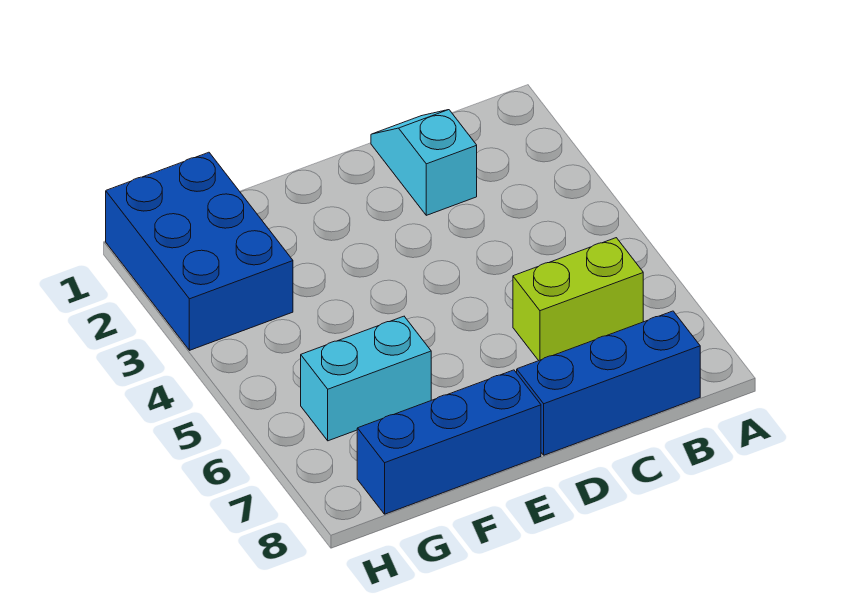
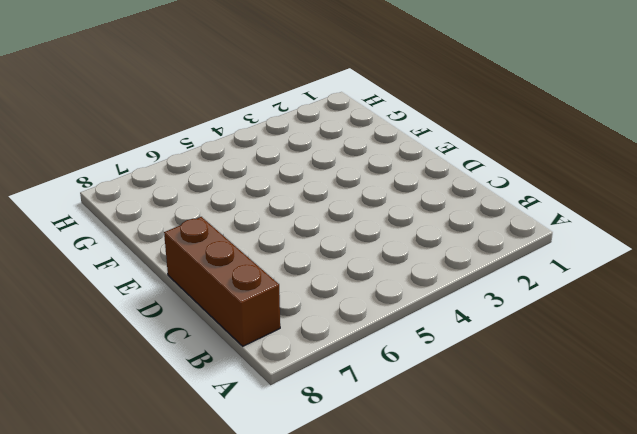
brown 1x3 brick [164,217,280,346] -> blue 1x3 brick [517,311,700,455]
none -> lime 1x2 brick [513,238,643,361]
none -> cyan 1x2 slope [371,110,477,215]

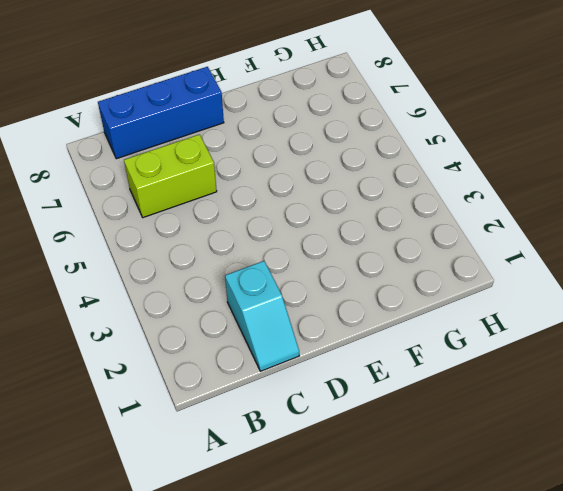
none -> blue 1x3 brick [357,370,541,514]
none -> cyan 1x2 brick [301,316,431,441]

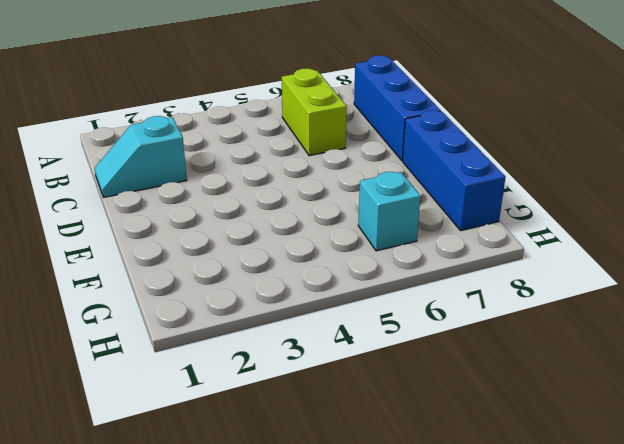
cyan 1x1 brick [358,172,421,251] -> cyan 1x2 brick [301,316,431,441]
none -> blue 2x3 brick [106,152,293,350]

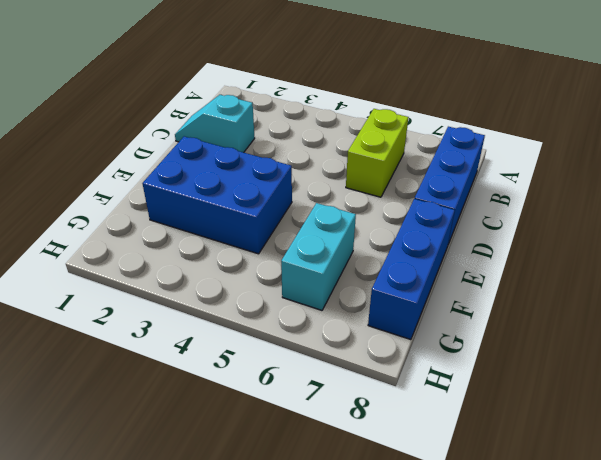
blue 2x3 brick [142,136,292,254] -> blue 2x3 brick moved to [106,152,293,350]

